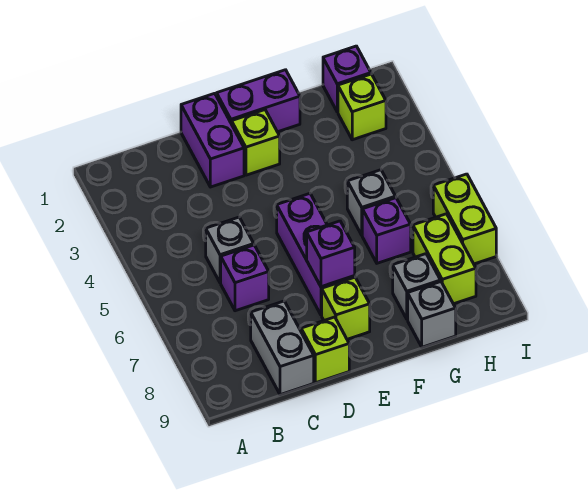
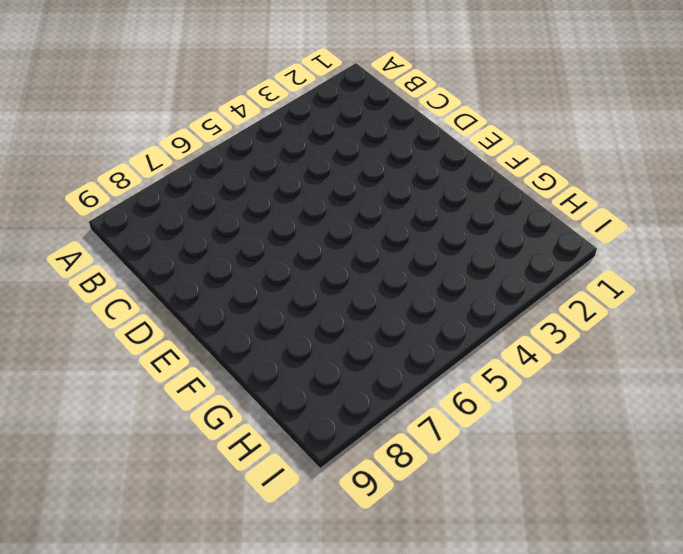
none -> grey 1x1 brick [206,217,254,283]
none -> purple 1x1 brick [221,245,269,311]
none -> grey 1x2 brick [251,301,314,395]

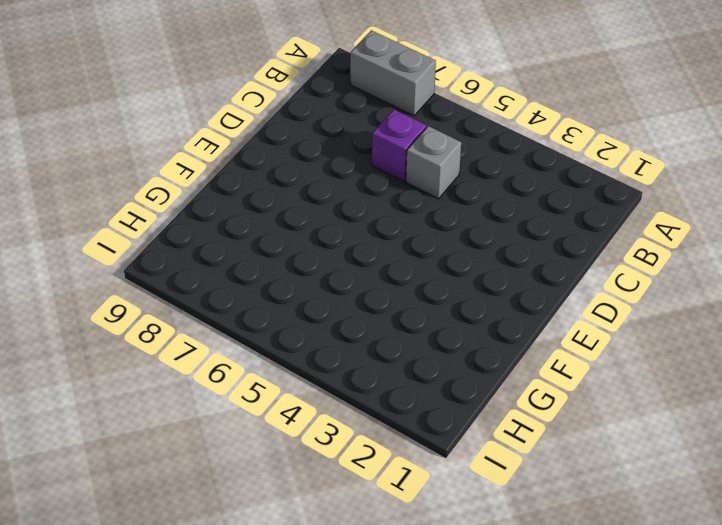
grey 1x2 brick [350,30,436,116] -> grey 1x2 brick moved to [251,301,314,395]
none -> purple 1x2 brick [181,93,244,187]
none -> lime 1x1 brick [301,317,349,383]
none -> purple 1x2 brick [217,70,300,132]

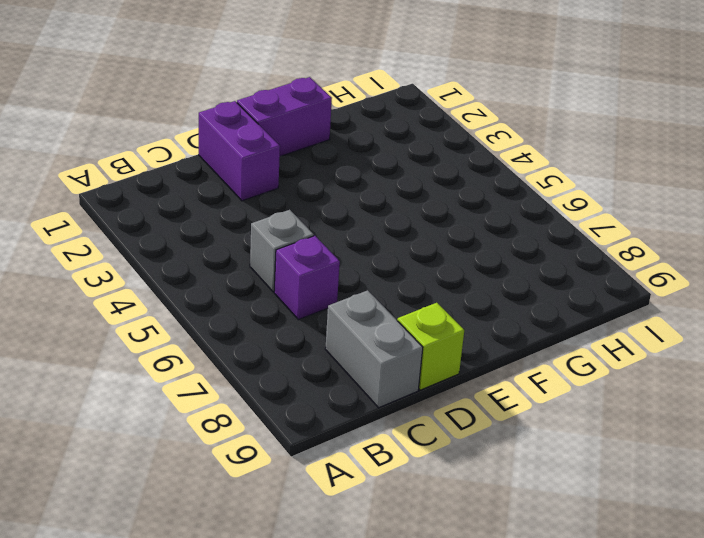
none -> lime 1x1 brick [232,110,280,175]
none -> purple 1x3 brick [277,194,355,315]
none -> lime 1x1 brick [322,277,370,339]

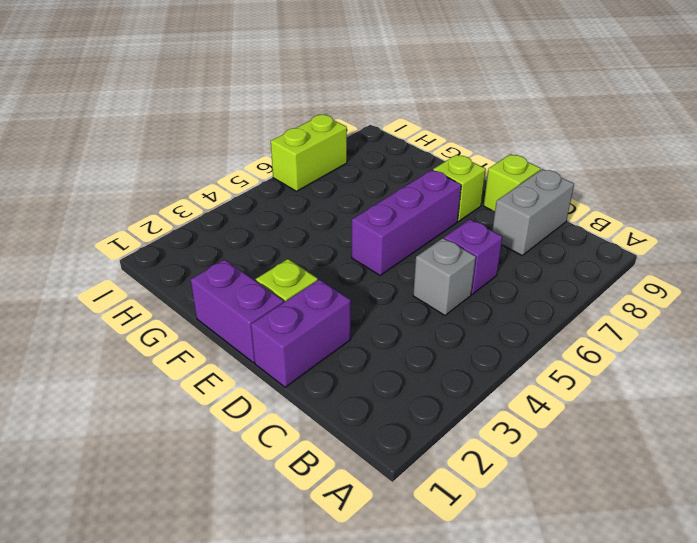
none -> grey 1x1 brick [347,170,396,235]
none -> purple 1x1 brick [362,198,411,263]
none -> grey 1x1 brick [393,254,441,319]

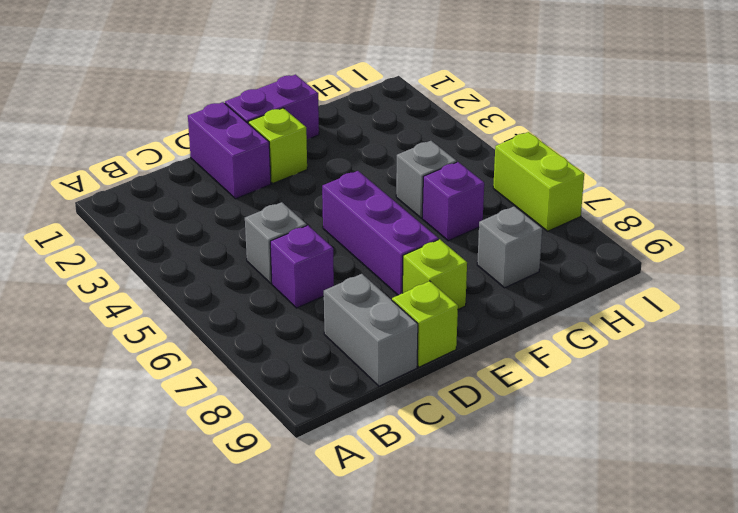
none -> grey 1x1 brick [408,282,456,347]
none -> purple 1x1 brick [323,46,371,112]
none -> lime 1x1 brick [338,74,386,140]

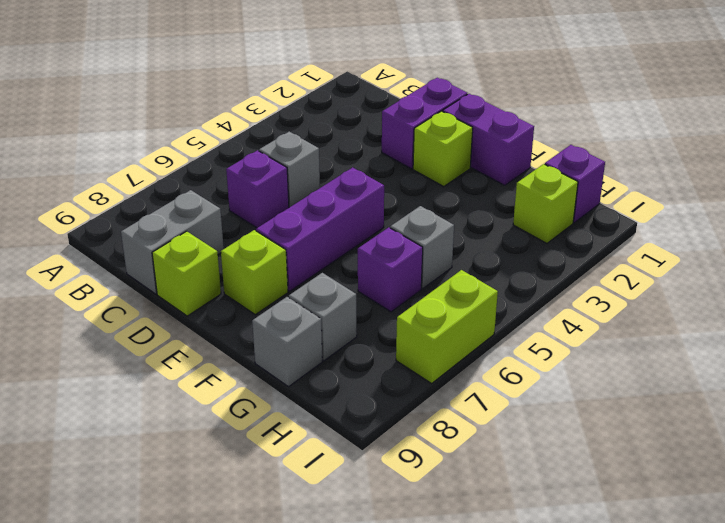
none -> lime 1x2 brick [413,214,476,304]
none -> purple 1x1 brick [307,221,355,287]

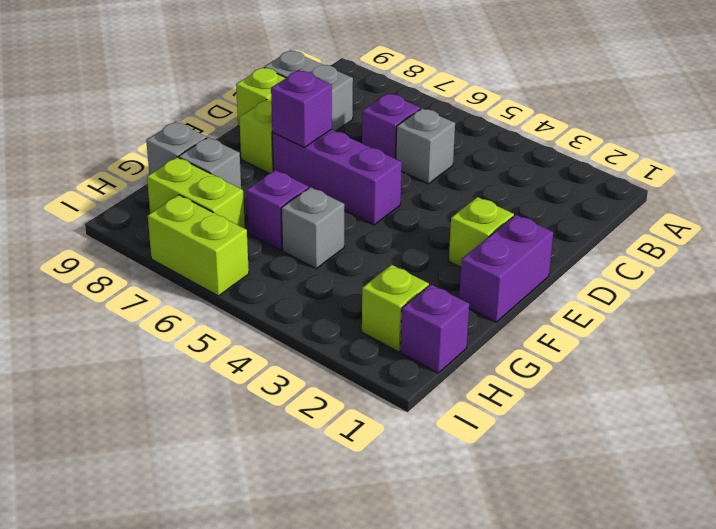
none -> purple 1x2 brick [181,93,244,187]

